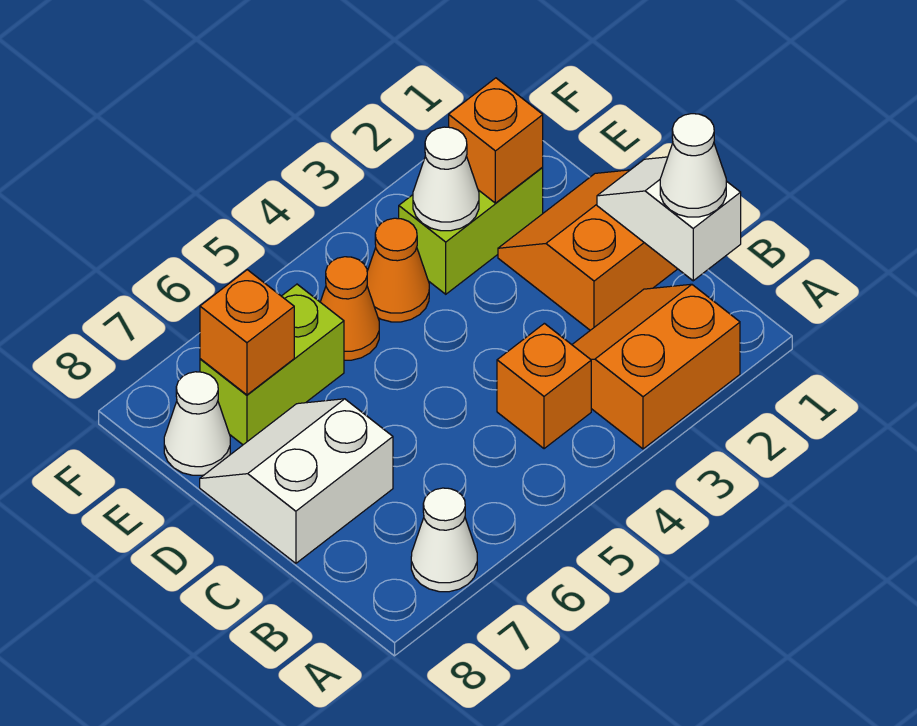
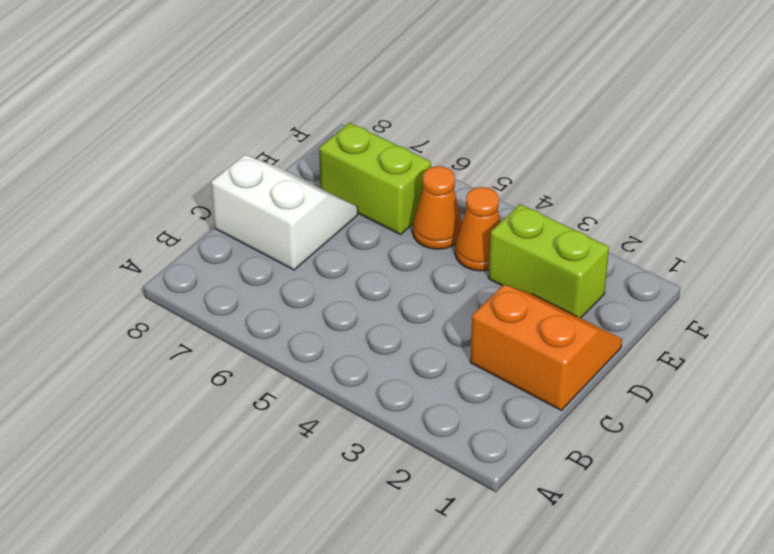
none -> orange 2x2 slope [572,284,740,449]
none -> white 1x1 cone [411,488,477,592]
none -> orange 1x1 brick [497,323,591,449]

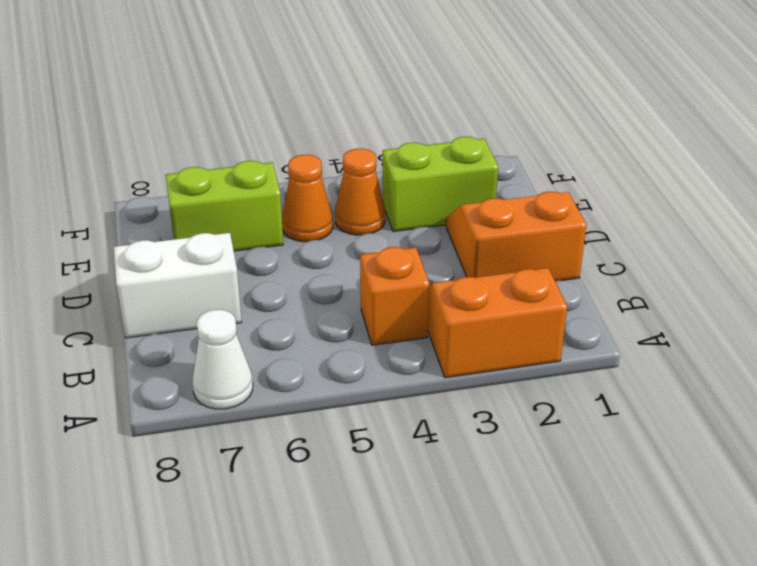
none -> white 1x1 cone [164,372,230,475]
none -> white 1x2 slope [597,157,741,281]
none -> orange 1x1 brick [449,78,543,203]

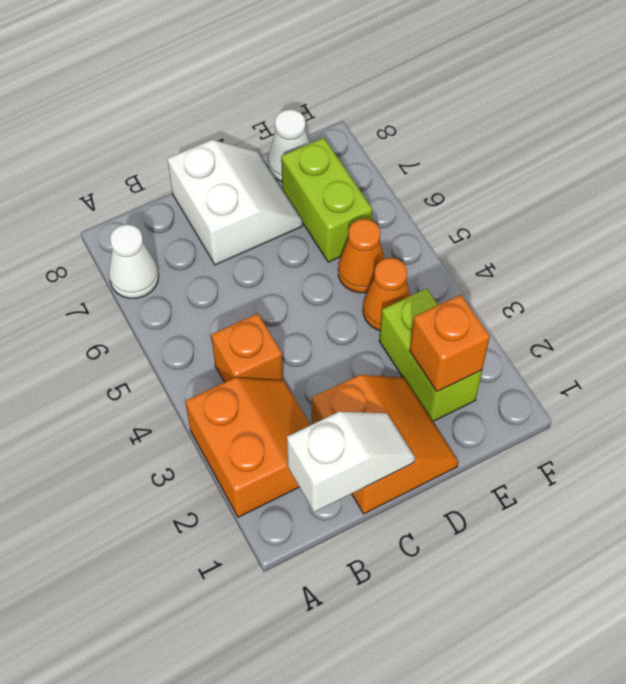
none -> white 1x1 cone [413,127,479,231]
none -> orange 1x1 brick [200,270,294,395]
none -> white 1x1 cone [660,114,726,217]

